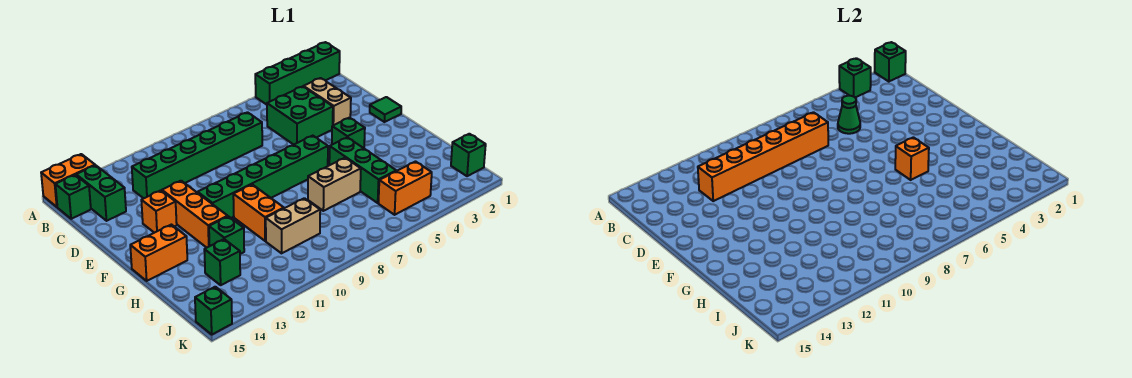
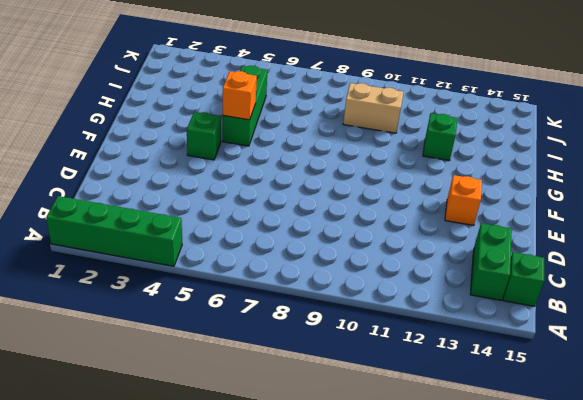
none -> orange 1x2 brick [41,154,95,207]
none -> tan 1x2 brick [304,78,351,125]
none -> green 2x2 brick [267,86,333,145]

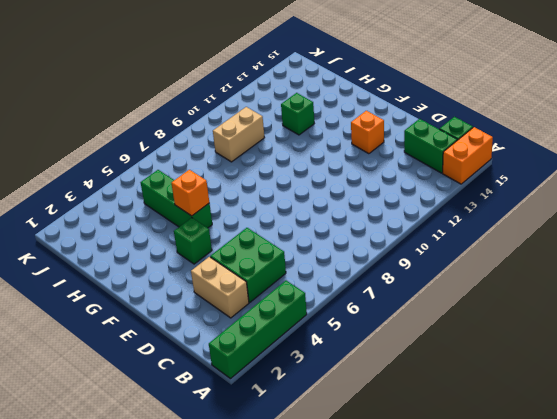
none -> green 1x6 brick [132,112,262,198]
none -> green 1x1 tile [370,97,401,122]
none -> orange 1x3 brick [162,181,228,248]

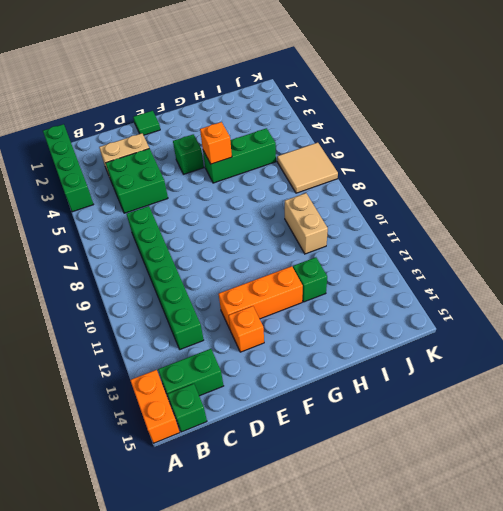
tan 2x2 tile [277,143,338,193] -> none
none -> green 1x6 brick [198,136,328,218]
none -> orange 1x2 brick [233,185,284,241]
none -> orange 1x2 brick [130,225,187,281]

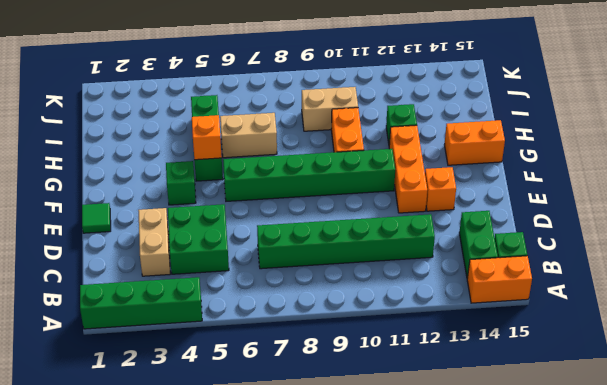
none -> green 1x1 brick [204,239,240,285]
none -> green 1x1 brick [451,134,486,176]
none -> orange 1x2 brick [378,162,432,215]

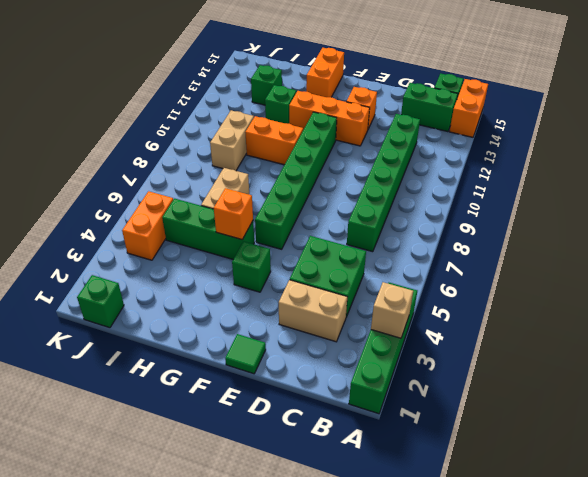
tan 1x1 brick [371,282,413,338] -> green 1x1 brick [839,58,871,97]
none -> green 1x1 brick [195,287,232,334]
none -> green 1x1 brick [875,42,906,81]
none -> green 1x1 cone [838,96,860,134]

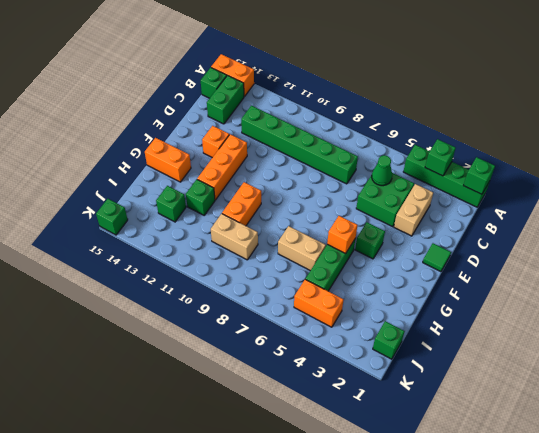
none -> green 1x6 brick [198,136,328,218]
none -> orange 1x6 brick [698,112,828,201]

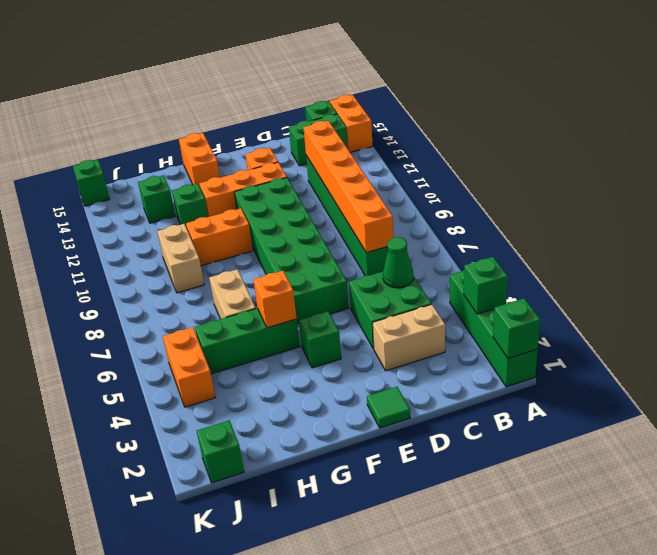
green 2x6 brick [234,178,349,324] -> green 1x6 brick [198,136,328,218]

